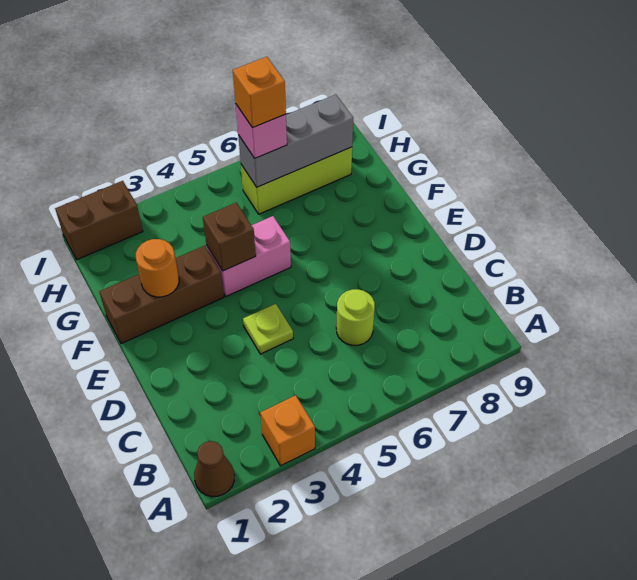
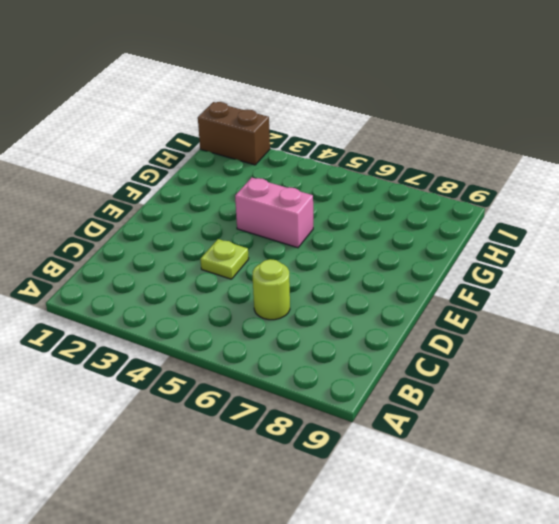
none -> brown 1x1 cone [194,441,234,497]
none -> orange 1x1 brick [260,395,315,466]
none -> brown 1x3 brick [99,246,224,344]

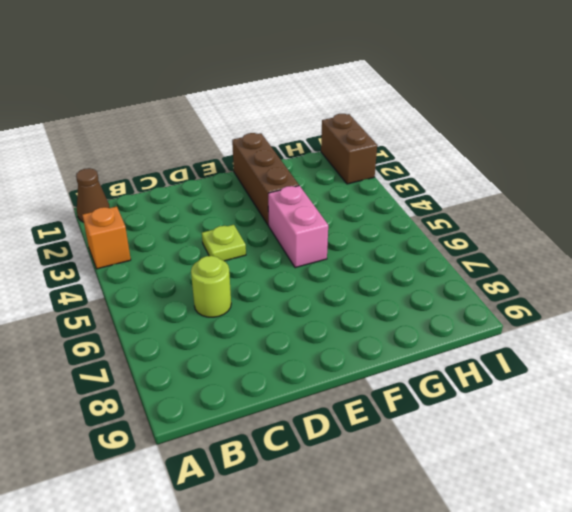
none -> lime 1x3 brick [241,147,352,214]
none -> orange 1x1 round brick [136,239,179,297]
none -> brown 1x1 brick [203,203,256,271]

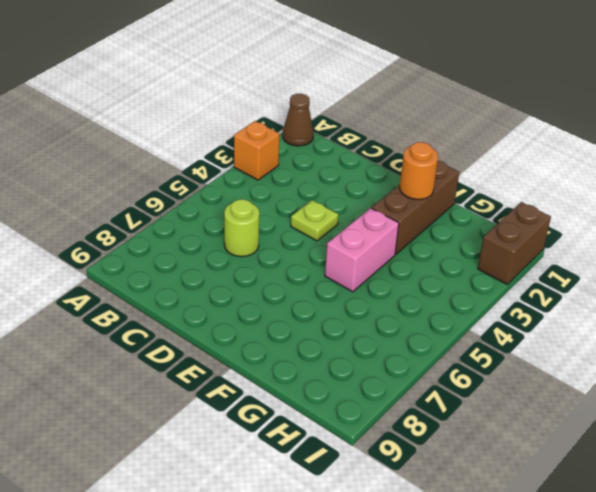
none -> lime 1x3 brick [241,147,352,214]
none -> brown 1x1 brick [203,203,256,271]
none -> grey 1x3 brick [238,95,353,187]

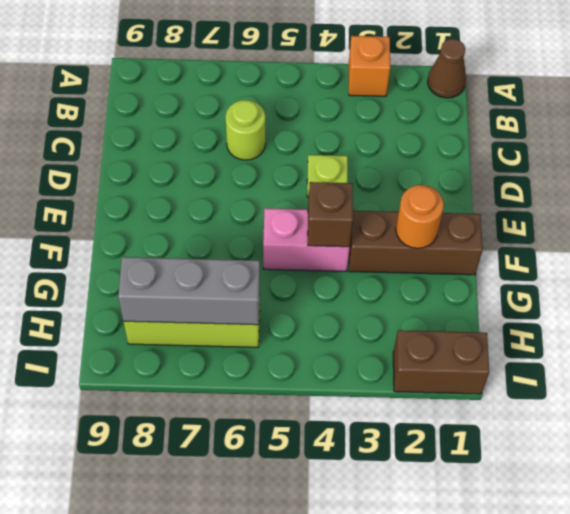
none -> pink 1x1 brick [236,105,287,158]
none -> orange 1x1 brick [233,57,286,128]

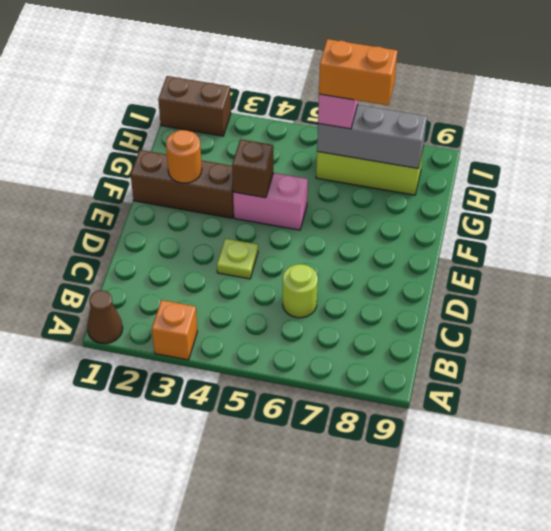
orange 1x2 brick [319,39,397,105] -> orange 1x1 brick [233,57,286,128]

